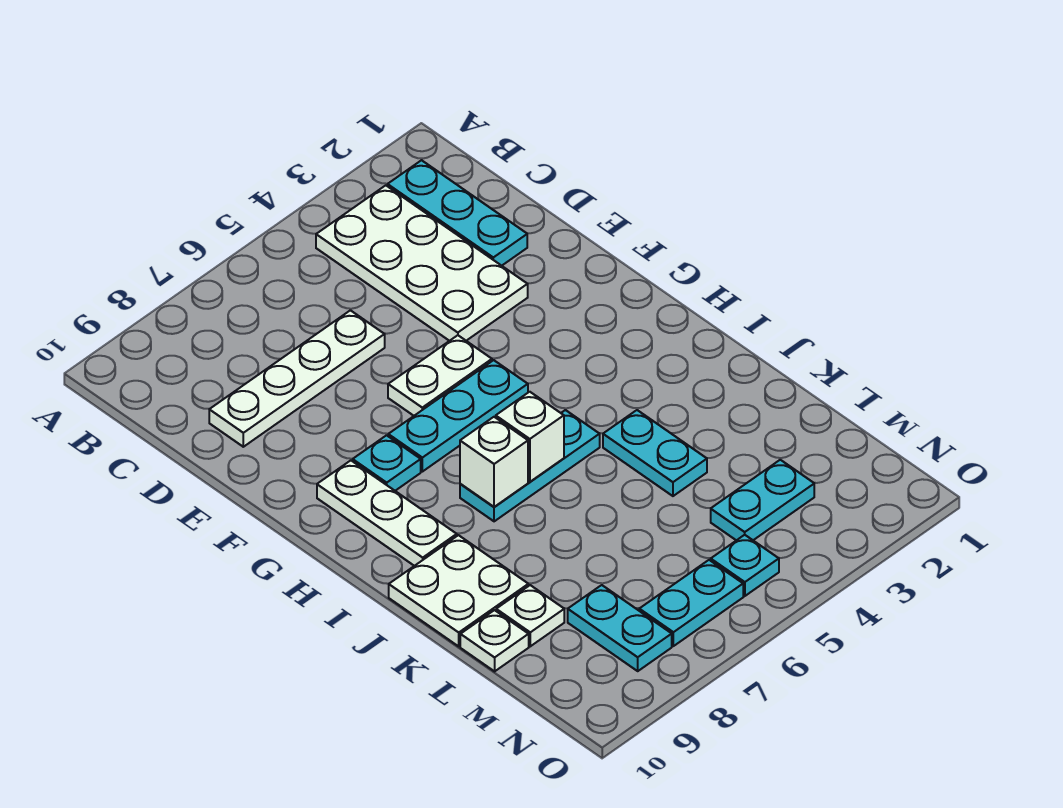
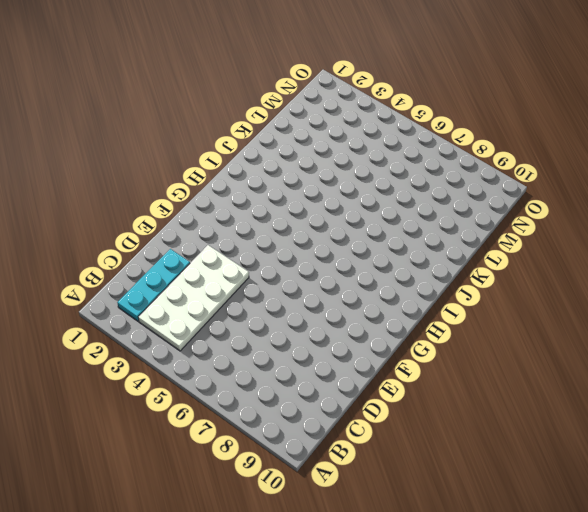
none -> white 1x4 plate [209,310,385,447]
none -> white 1x2 plate [388,335,492,416]
none -> cyan 1x3 plate [388,360,528,472]

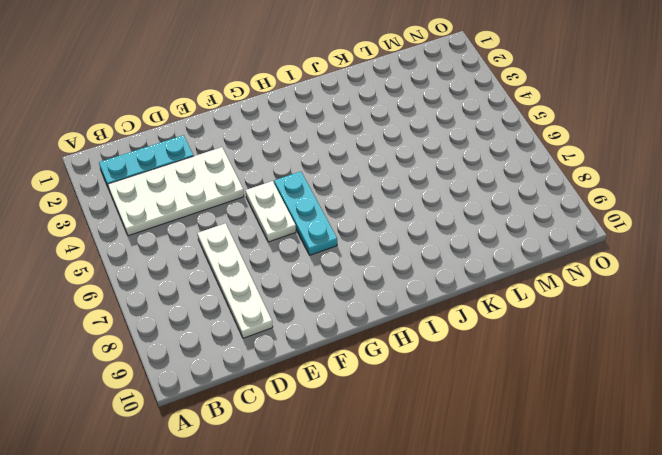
none -> cyan 1x1 plate [353,435,421,491]
none -> white 1x3 plate [317,461,457,566]
none -> cyan 1x3 plate [460,410,600,521]

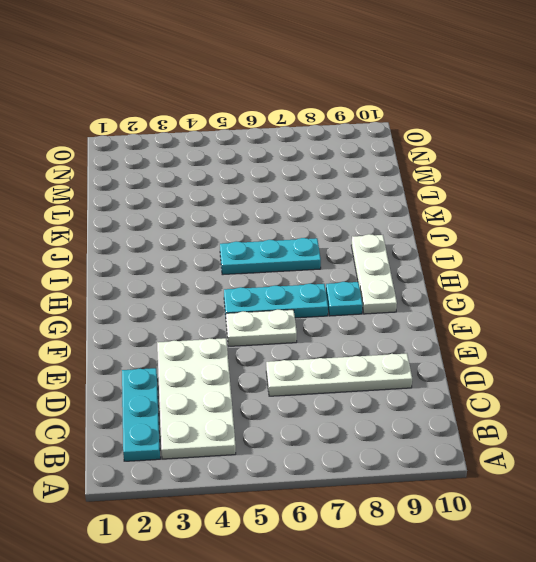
none -> cyan 1x2 plate [603,410,707,496]
none -> white 2x2 plate [389,535,528,646]
none -> white 1x1 plate [496,585,564,646]

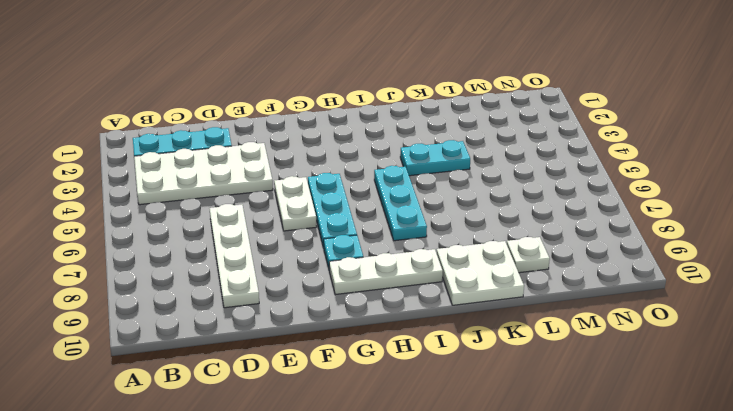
none -> white 1x1 plate [460,610,529,671]
none -> cyan 1x2 plate [711,460,814,540]
none -> cyan 1x2 plate [568,585,672,671]

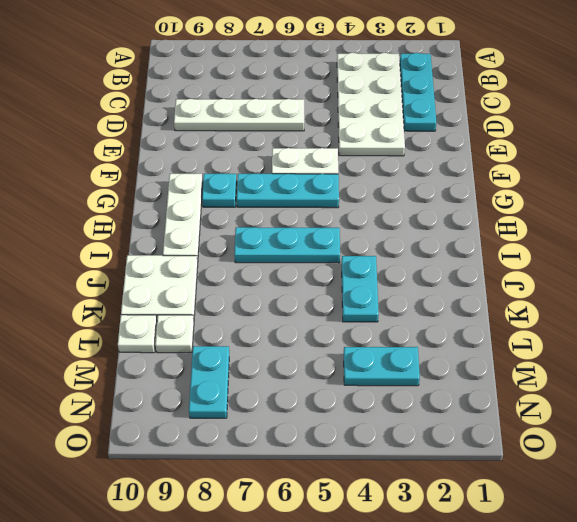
none -> cyan 1x1 plate [711,535,779,596]
none -> cyan 1x2 plate [639,560,743,646]
none -> white 1x1 brick [496,392,564,482]

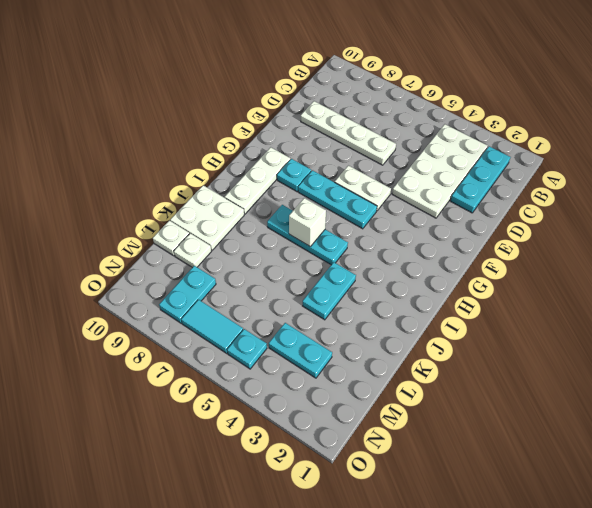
cyan 1x2 tile [181,300,243,353] -> cyan 1x2 plate [639,560,743,646]
none -> white 1x1 brick [460,417,528,507]

